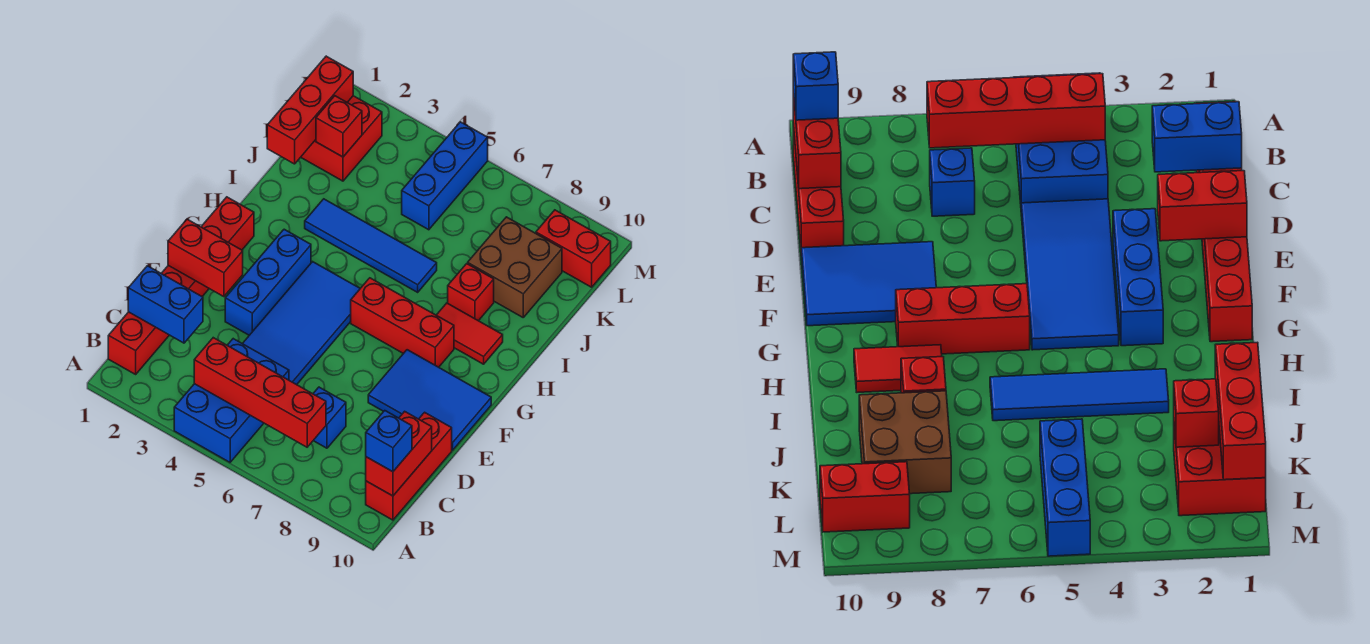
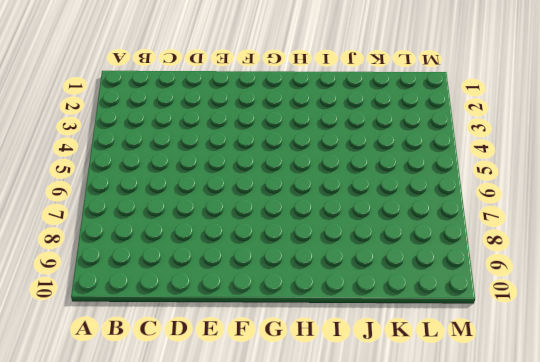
none -> blue 2x3 brick [174,339,289,462]
none -> red 1x6 brick [108,197,254,374]
none -> red 1x3 brick [366,412,452,520]

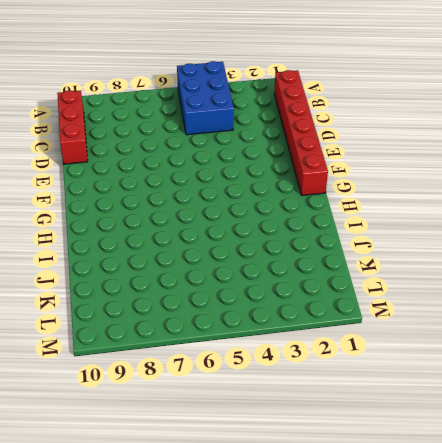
none -> blue 1x1 brick [313,387,346,448]
none -> blue 2x4 tile [243,262,360,385]
none -> blue 1x3 brick [225,229,311,335]

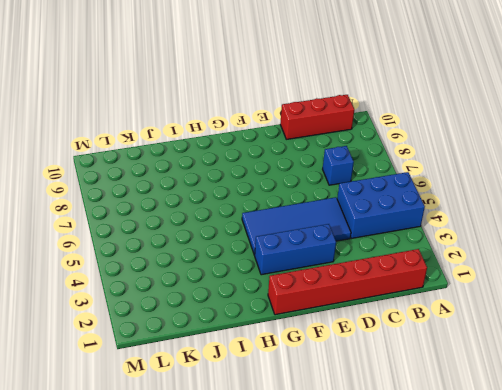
none -> blue 2x3 tile [368,350,491,450]
none -> red 1x3 brick [351,278,454,367]
none -> red 1x2 tile [437,303,503,364]

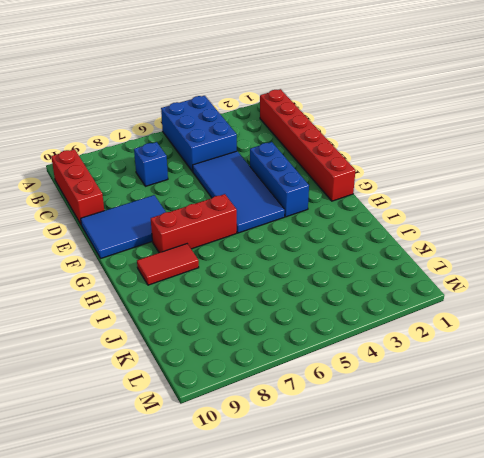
none -> blue 1x4 tile [305,199,437,292]
none -> red 1x1 brick [448,264,494,321]
none -> brown 2x2 brick [468,217,562,317]

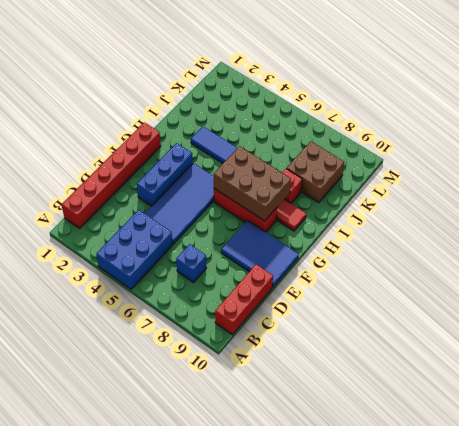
brown 2x3 brick [214,146,291,221] -> none
none -> red 2x2 brick [301,96,382,181]
none -> blue 1x3 brick [402,122,488,230]
none -> red 1x2 brick [536,210,611,287]

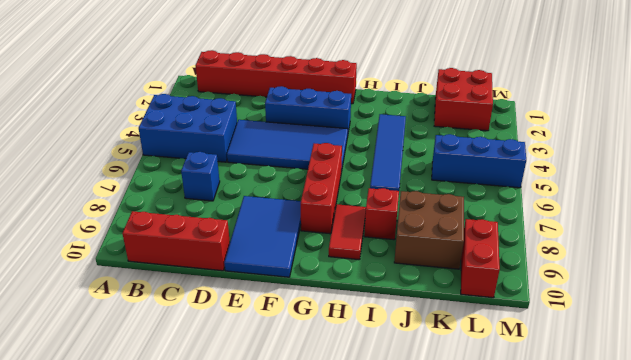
none -> red 1x4 brick [194,338,326,447]
none -> red 1x2 brick [366,411,432,496]
none -> blue 1x2 brick [128,266,203,343]

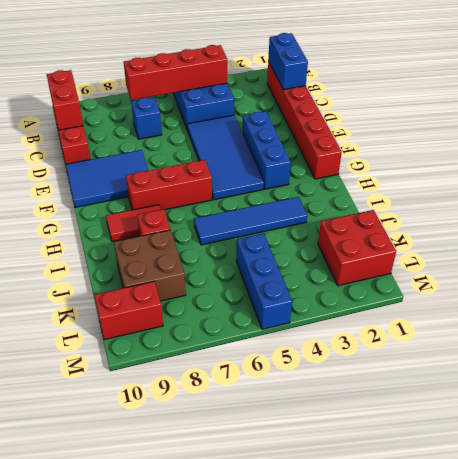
blue 1x2 brick [268,33,308,90] -> blue 1x2 brick turned to [128,266,203,343]
none -> red 1x2 brick [168,219,243,297]
none -> red 1x3 brick [267,56,353,164]
none -> red 1x1 brick [316,96,362,157]

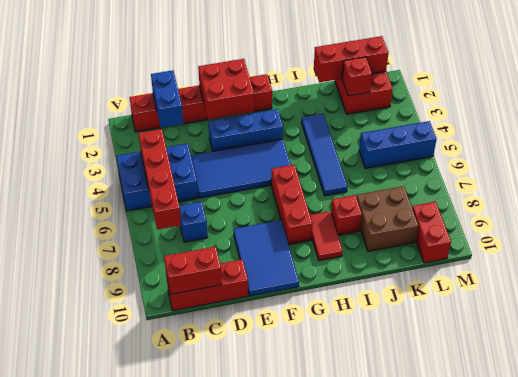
red 2x2 brick [198,59,254,120] -> red 1x2 brick [168,219,243,297]
none -> blue 1x1 brick [366,411,412,472]

